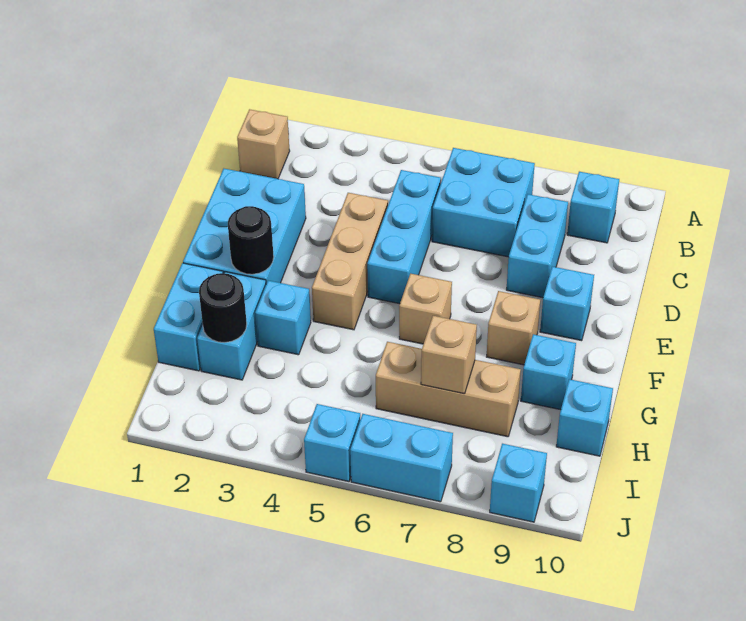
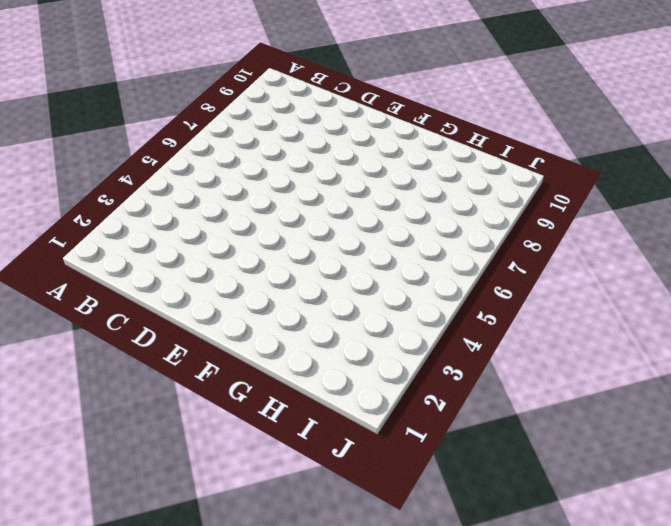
none -> tan 1x1 brick [237,109,290,179]
none -> cyan 2x2 brick [432,148,535,257]
none -> cyan 1x1 brick [567,172,619,243]

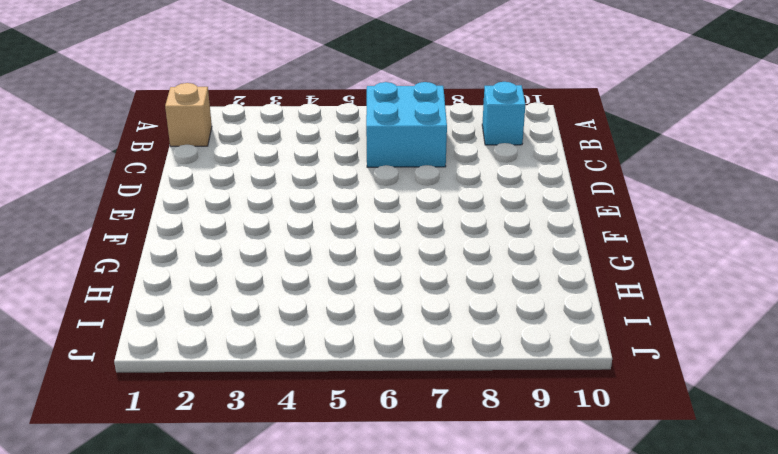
none -> cyan 1x3 brick [367,170,441,304]
none -> cyan 1x2 brick [506,194,568,298]
none -> cyan 2x3 brick [183,169,306,284]

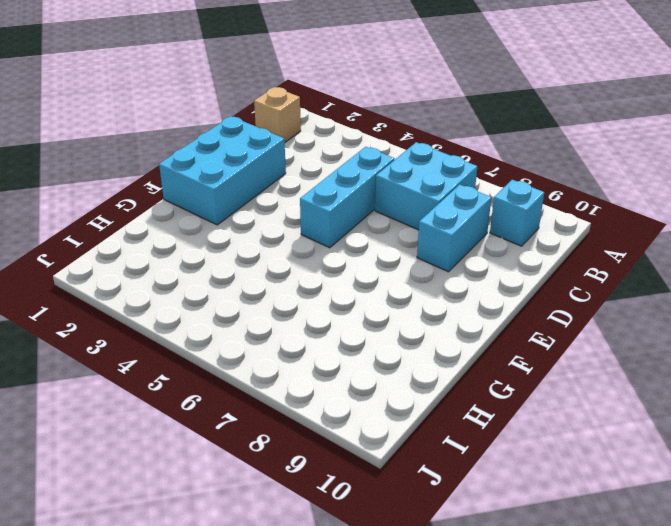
none -> tan 1x3 brick [312,193,388,330]
none -> cyan 1x1 brick [540,267,594,341]
none -> tan 1x1 brick [399,274,452,344]

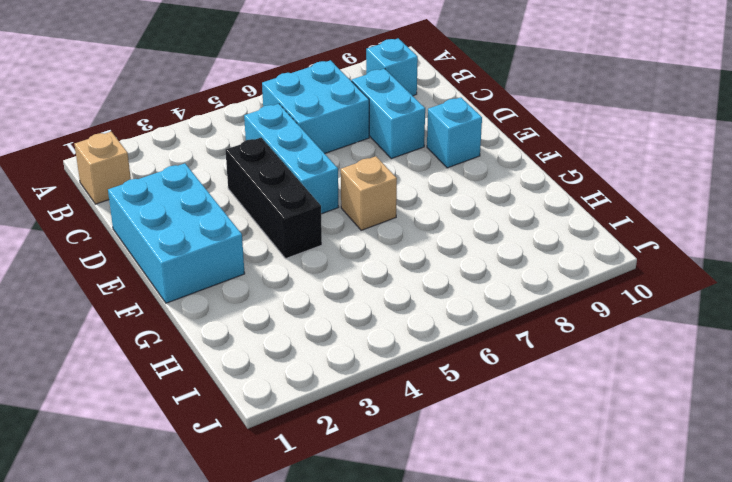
black 1x3 brick [225,138,322,259] -> tan 1x3 brick [312,193,388,330]
none -> tan 1x1 brick [487,291,540,365]
none -> cyan 1x2 brick [154,263,223,371]
none -> cyan 1x2 brick [197,272,266,380]

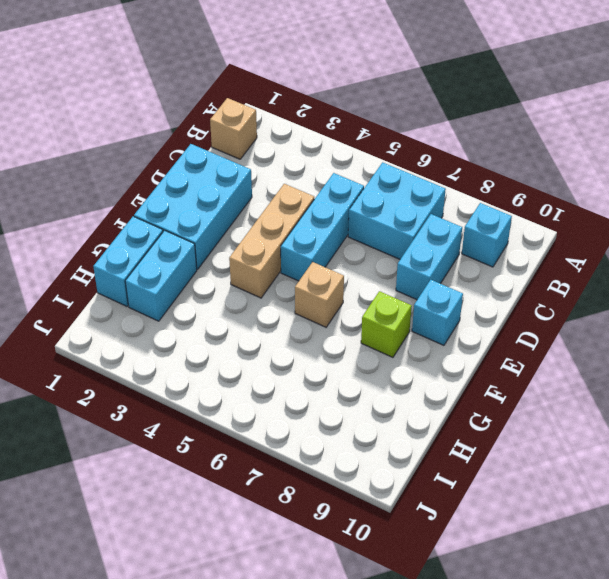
lime 1x1 brick [361,291,412,357] -> tan 1x1 brick [487,291,540,365]
none -> cyan 1x1 brick [255,281,311,355]
none -> cyan 1x1 brick [521,334,576,410]
none -> tan 1x3 brick [376,342,521,437]

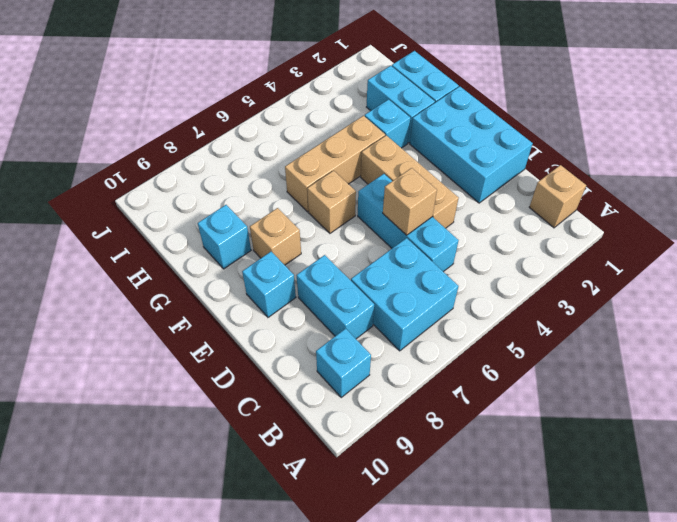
tan 1x1 brick [383,168,437,235] -> tan 1x1 brick moved to [421,316,477,394]
tan 1x3 brick [285,116,385,212] -> tan 1x3 brick moved to [376,342,521,437]
none -> cyan 1x1 brick [556,379,613,456]
none -> cyan 1x1 brick [304,404,360,482]
none -> cyan 1x2 brick [350,414,453,502]

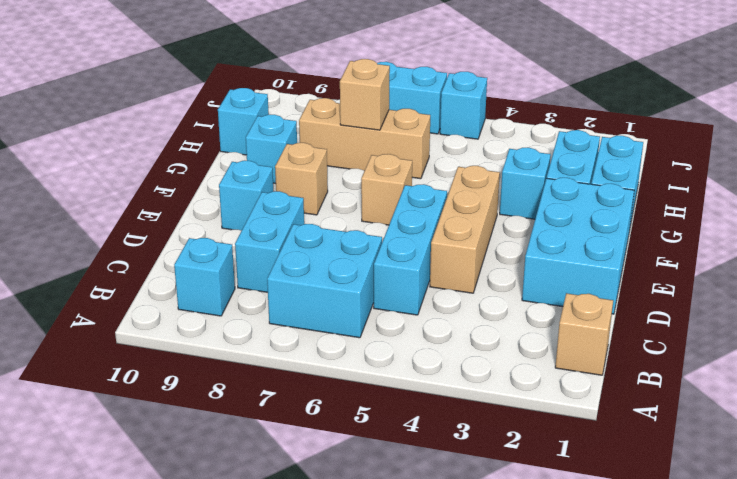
none -> cyan 1x1 brick [490,444,547,522]
none -> black 1x1 round brick [228,206,274,274]
none -> black 1x1 round brick [199,273,247,342]

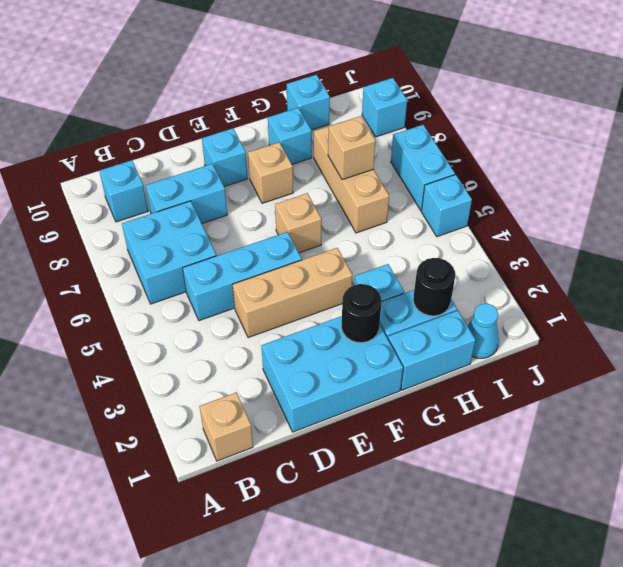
cyan 1x1 cone [468,303,499,358] -> none

